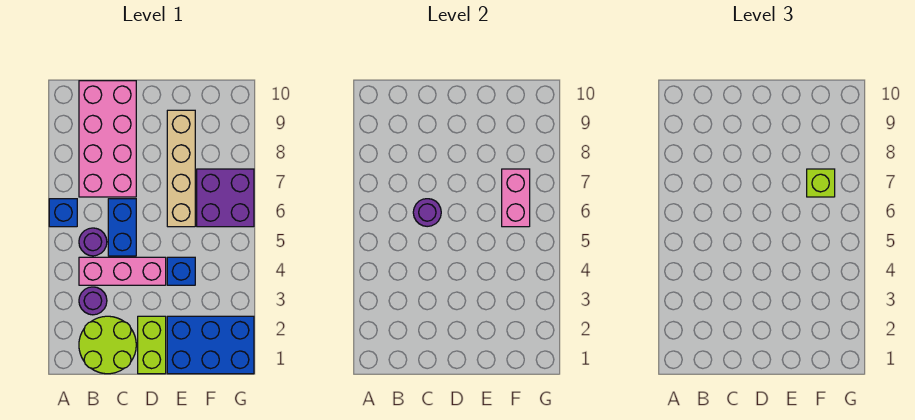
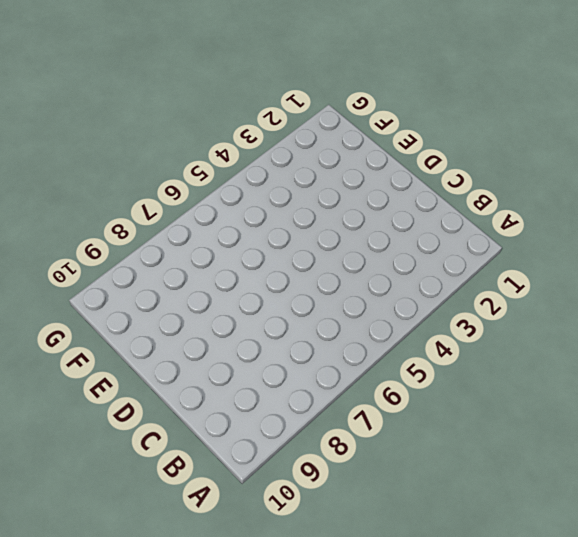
none -> blue 1x1 brick [49,199,77,227]
none -> lime 2x2 round brick [79,316,136,374]
none -> purple 1x1 round brick [79,287,107,315]

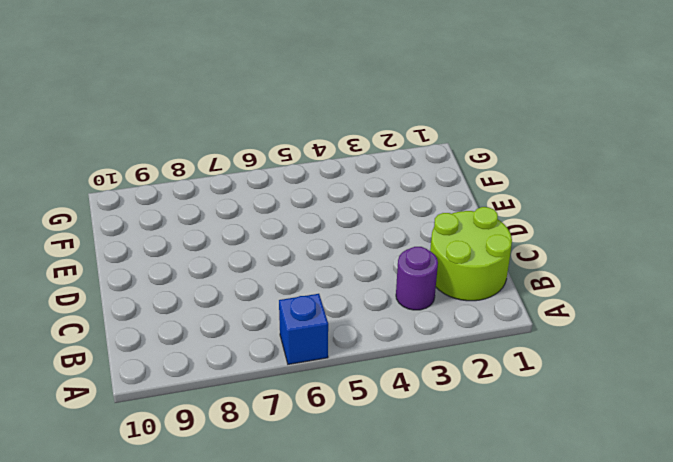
none -> pink 1x3 brick [79,257,166,285]
none -> purple 1x1 round brick [79,228,107,256]
none -> pink 2x4 brick [79,81,136,197]

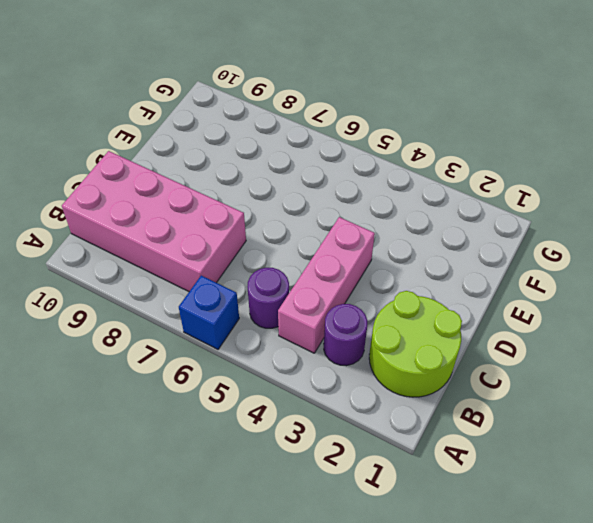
none -> blue 1x2 brick [108,199,136,256]
none -> lime 1x2 brick [138,316,166,374]
none -> blue 2x3 brick [167,316,254,374]

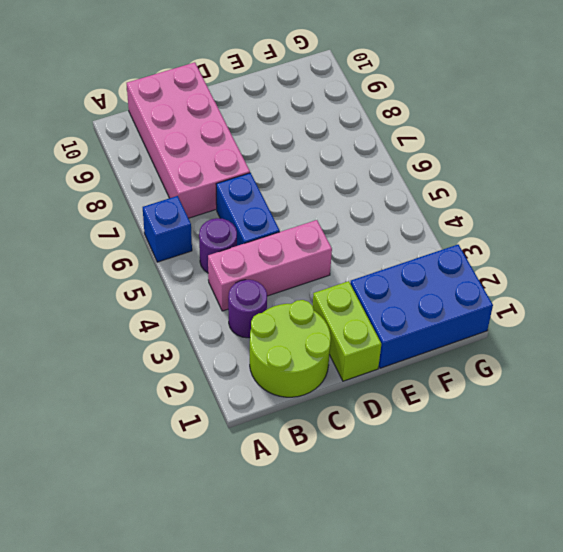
none -> blue 1x1 brick [167,257,195,285]
none -> tan 1x4 brick [167,110,195,227]
none -> purple 2x2 brick [197,169,254,227]

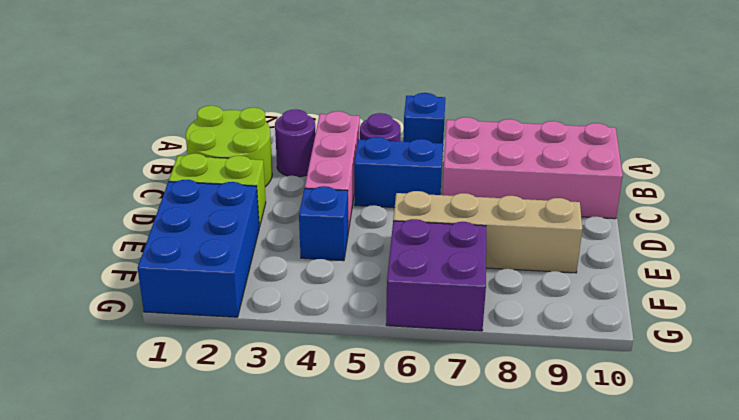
none -> purple 1x1 round brick [413,199,441,227]
none -> pink 1x2 brick [502,169,530,227]
none -> lime 1x1 brick [807,169,835,197]

